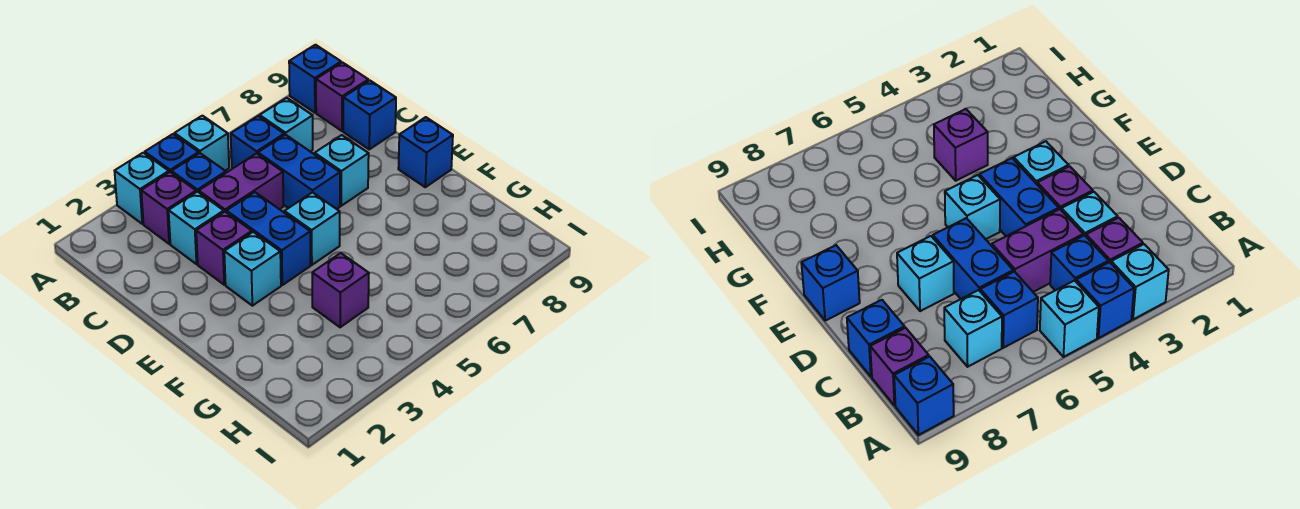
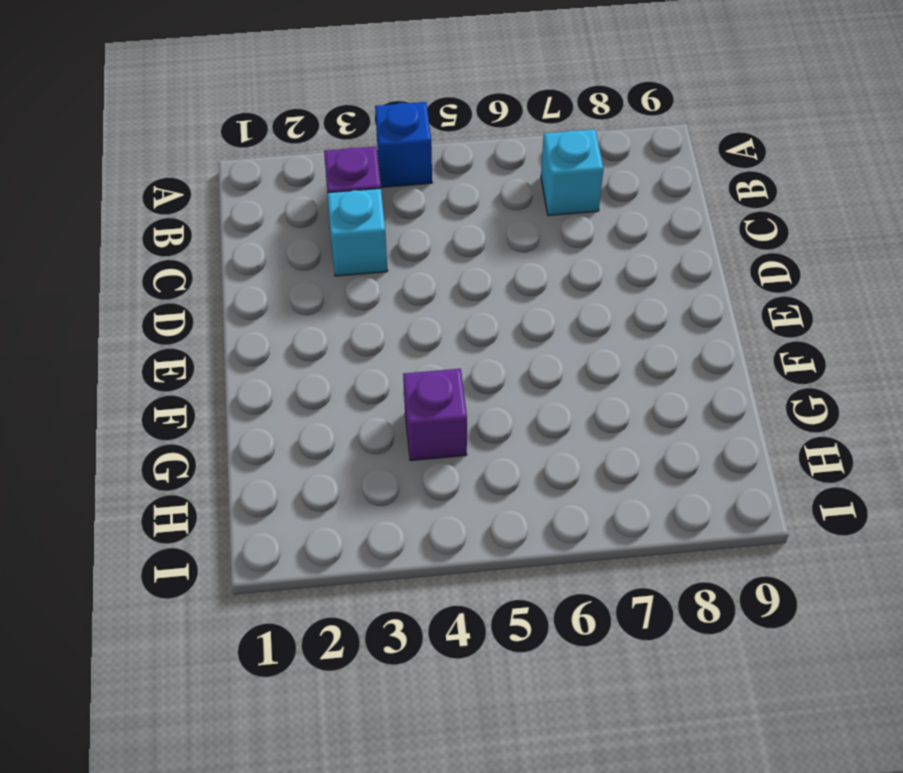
none -> cyan 1x1 brick [115,153,169,224]
none -> cyan 1x1 brick [174,116,229,171]
none -> blue 1x1 brick [289,45,341,113]

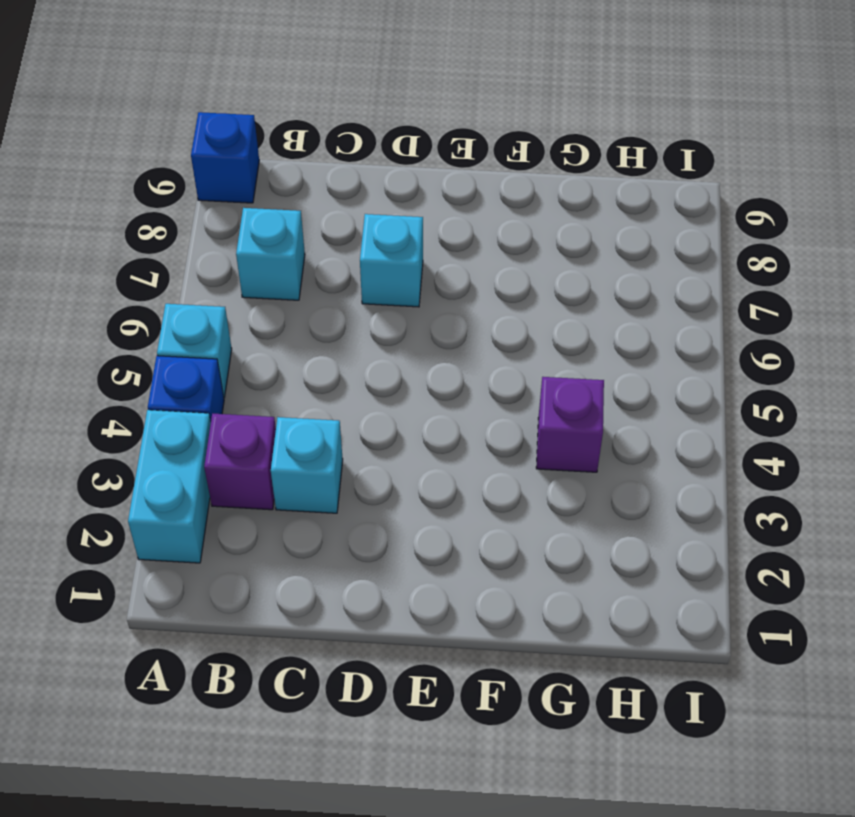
cyan 1x2 brick [128,410,211,563] -> cyan 1x1 brick [115,153,169,224]
none -> blue 1x1 brick [172,153,226,192]
none -> blue 1x1 brick [231,116,284,169]
none -> purple 1x1 brick [316,62,368,131]

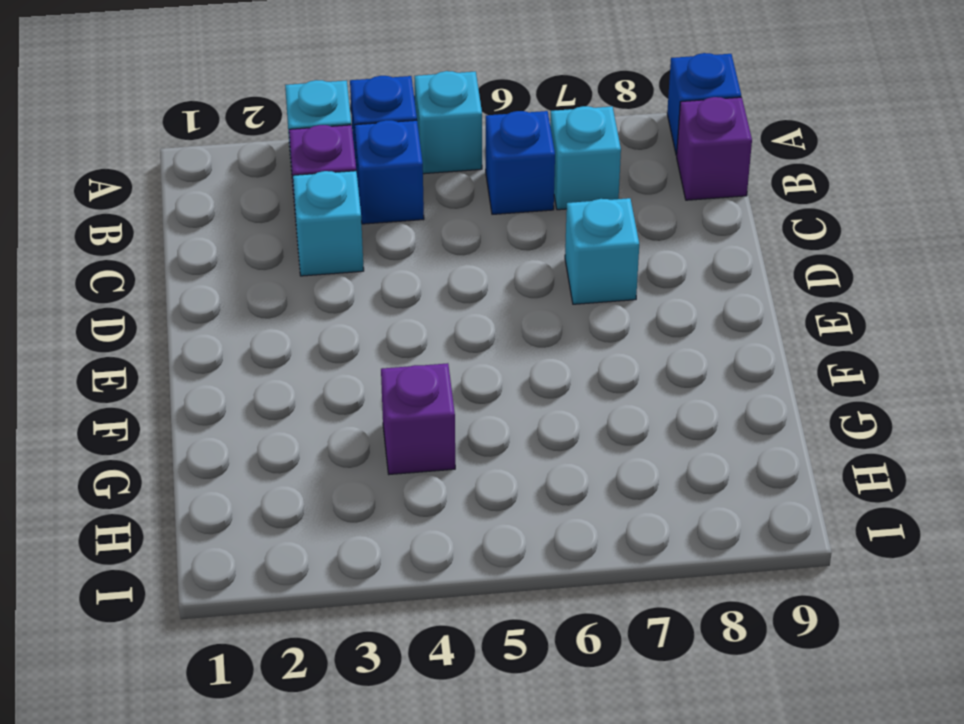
none -> purple 1x2 brick [199,153,283,212]
none -> blue 1x2 brick [258,135,340,209]
none -> blue 1x1 brick [343,80,396,149]

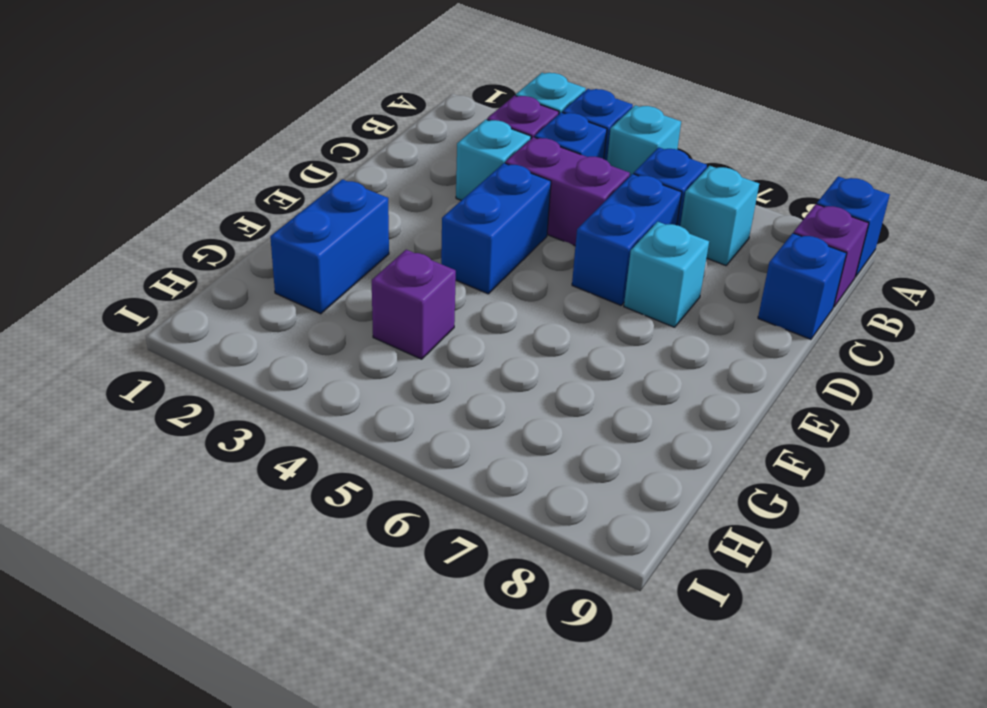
blue 1x2 brick [270,179,389,314] -> none
none -> purple 1x1 brick [196,212,252,285]
none -> cyan 1x1 brick [224,232,281,306]
none -> cyan 1x1 brick [284,192,340,265]

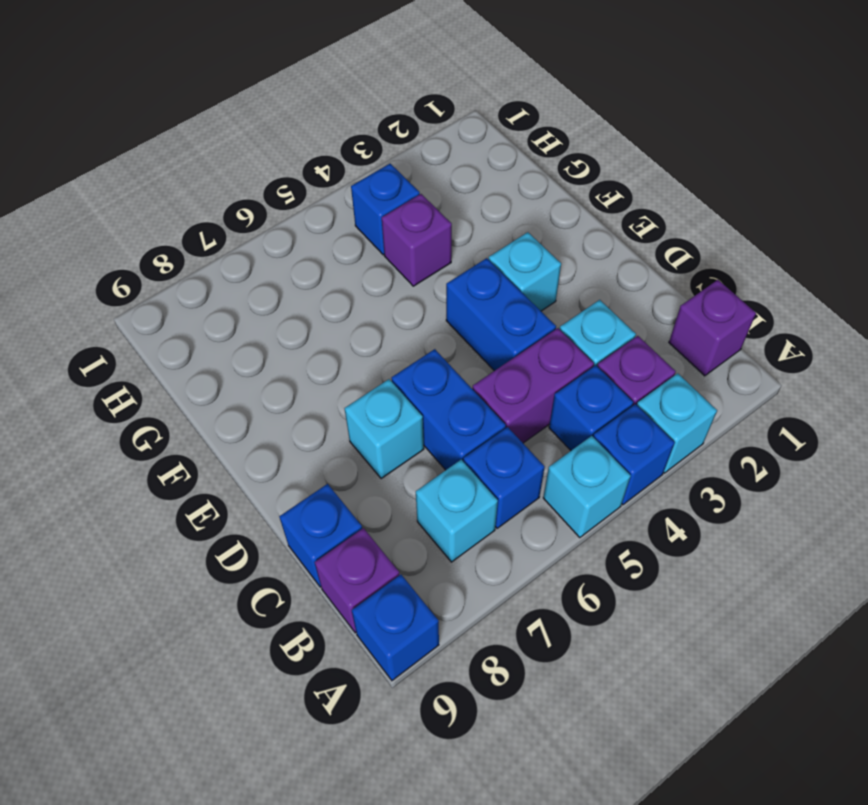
purple 1x1 brick [669,280,756,376] -> purple 1x1 brick moved to [196,212,252,285]
blue 1x1 brick [351,164,420,255] -> blue 1x1 brick moved to [398,117,453,187]
none -> cyan 1x1 brick [284,192,340,265]

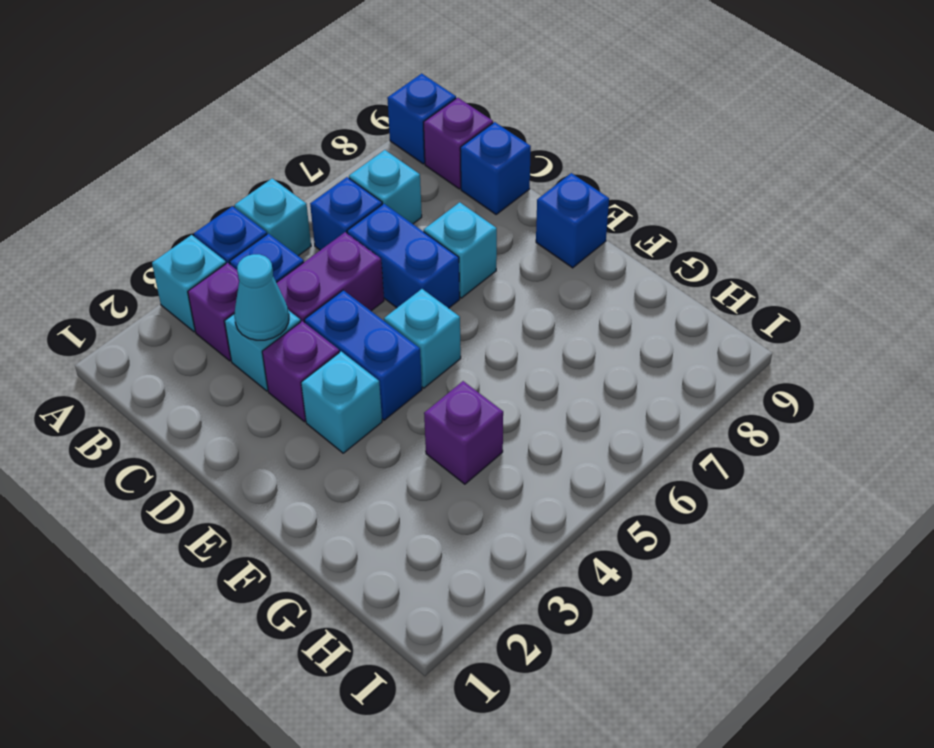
cyan 1x1 cone [234,254,289,340] -> none

